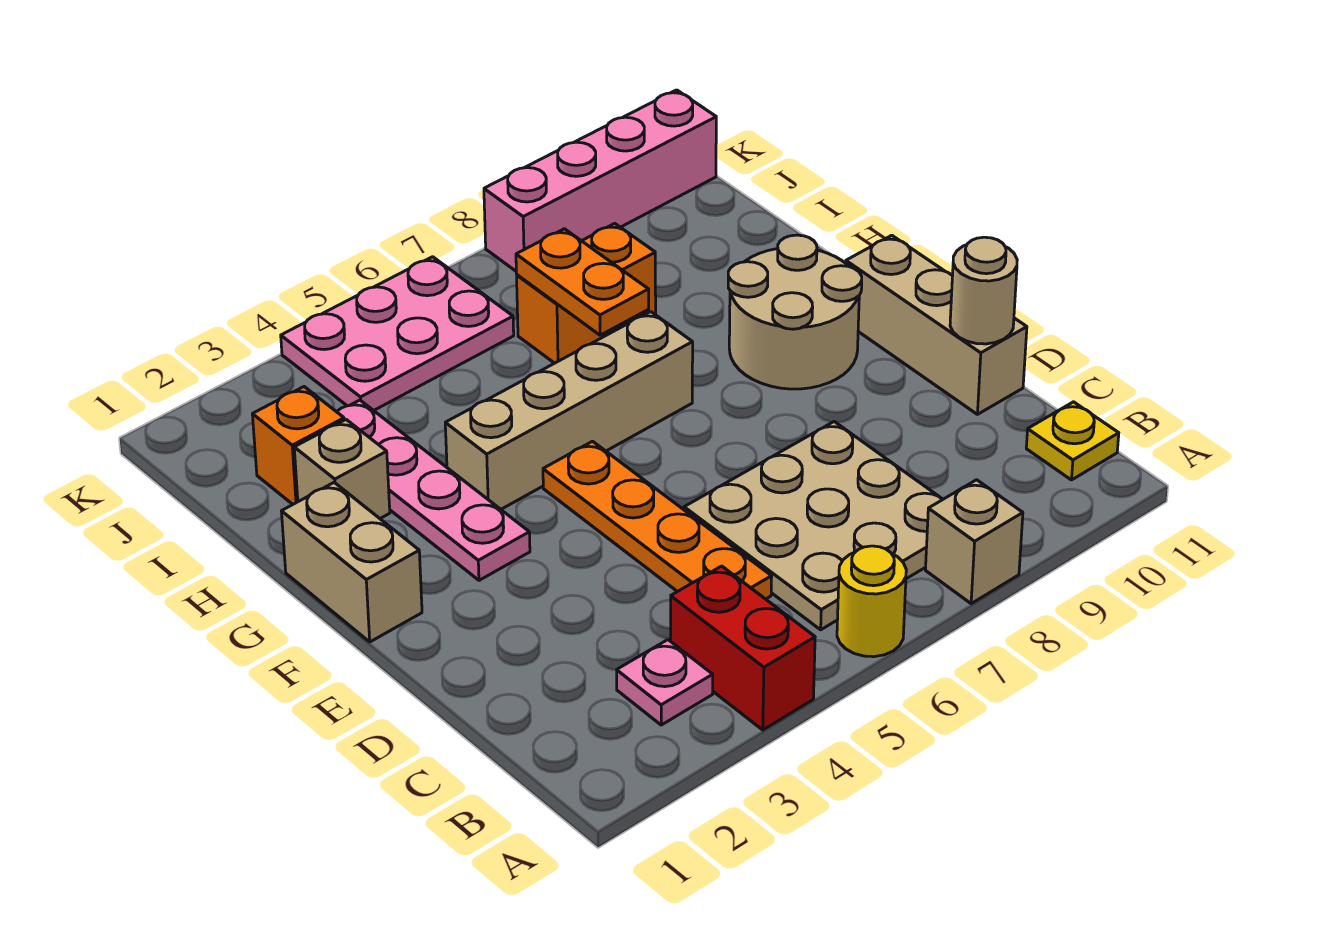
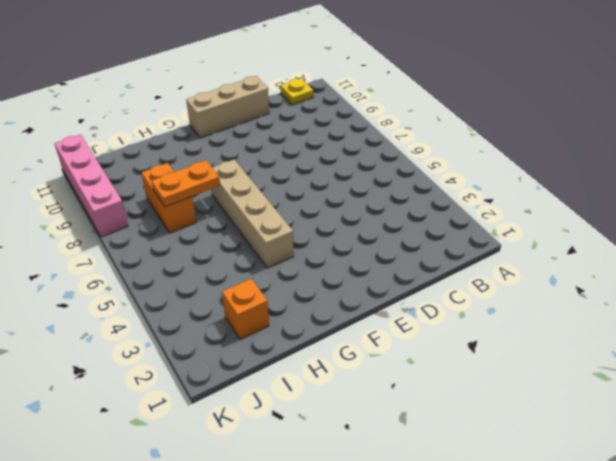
none -> red 1x2 brick [671,566,815,730]
none -> yellow 1x1 round brick [837,546,906,657]
none -> tan 1x1 brick [925,480,1023,604]

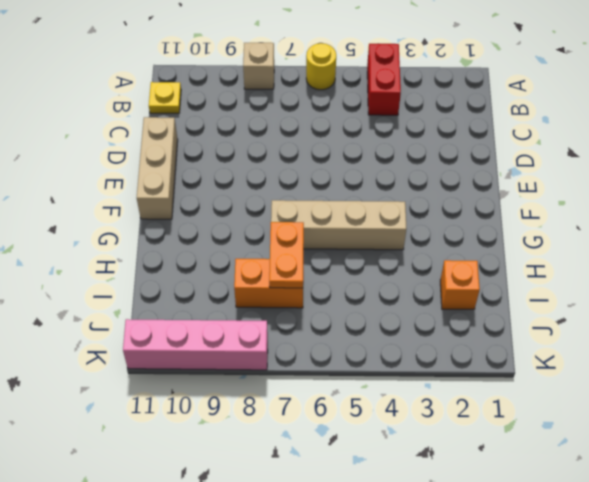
none -> pink 1x1 plate [617,640,713,725]
none -> tan 3x3 plate [684,422,943,630]
none -> orange 1x4 plate [543,441,772,599]

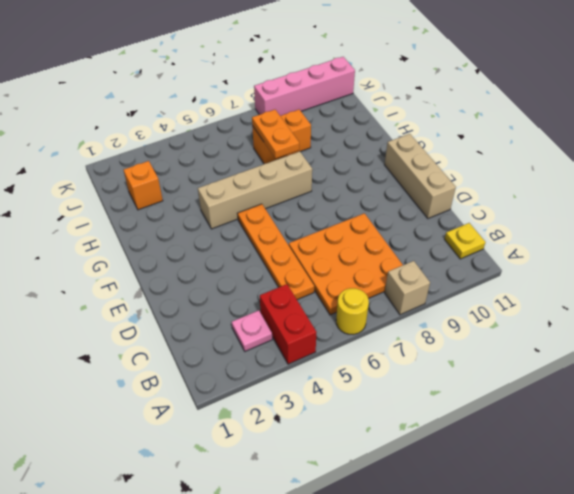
orange 3x3 plate [289,213,403,315] -> tan 3x3 plate [684,422,943,630]
none -> tan 1x2 brick [281,483,422,642]
none -> pink 1x4 plate [337,400,530,580]
none -> tan 2x2 round brick [728,235,862,389]

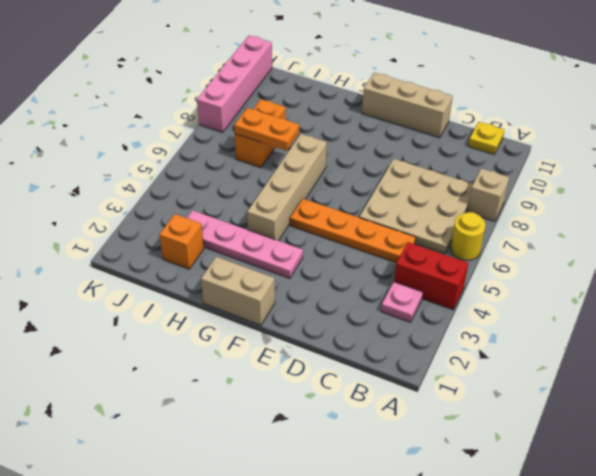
none -> tan 2x2 round brick [728,235,862,389]
none -> tan 1x1 brick [294,420,390,518]
none -> pink 2x3 plate [281,257,514,411]

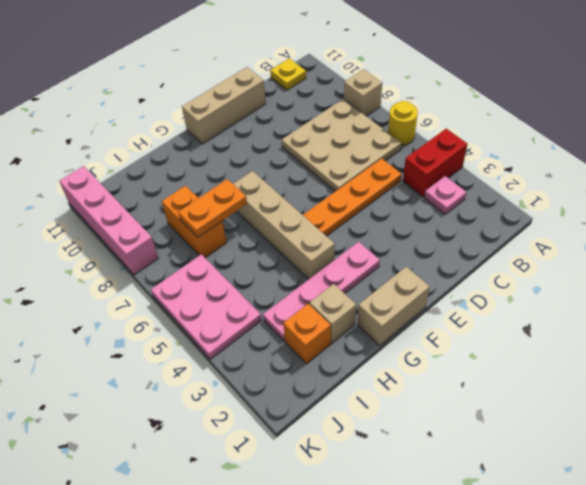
none -> tan 2x2 round brick [728,235,862,389]
none -> tan 1x1 round brick [950,237,1017,344]

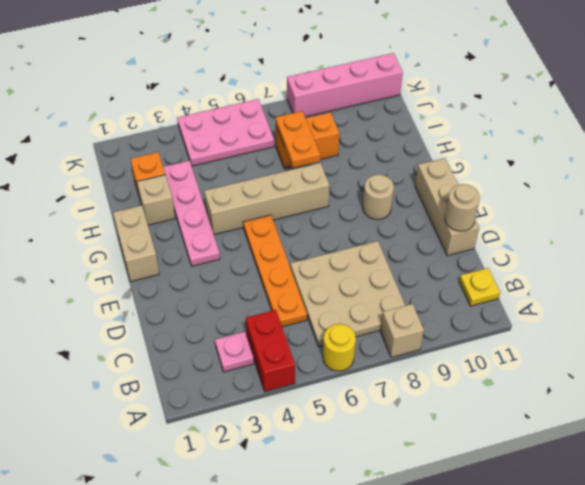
tan 1x1 round brick [363,175,394,220] -> tan 2x2 round brick [728,235,862,389]

